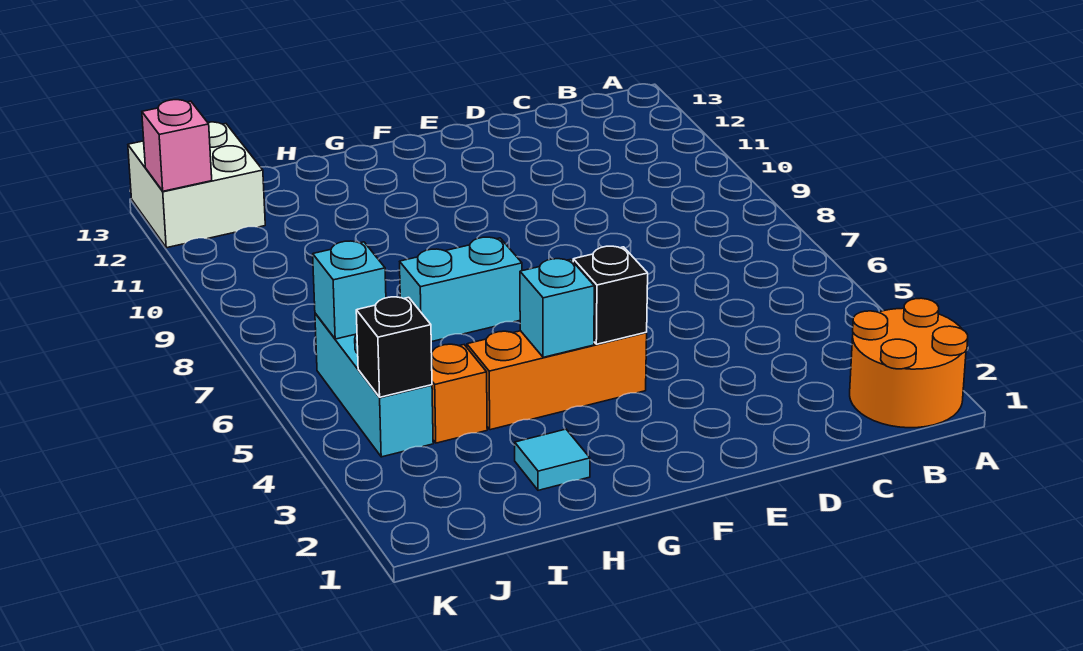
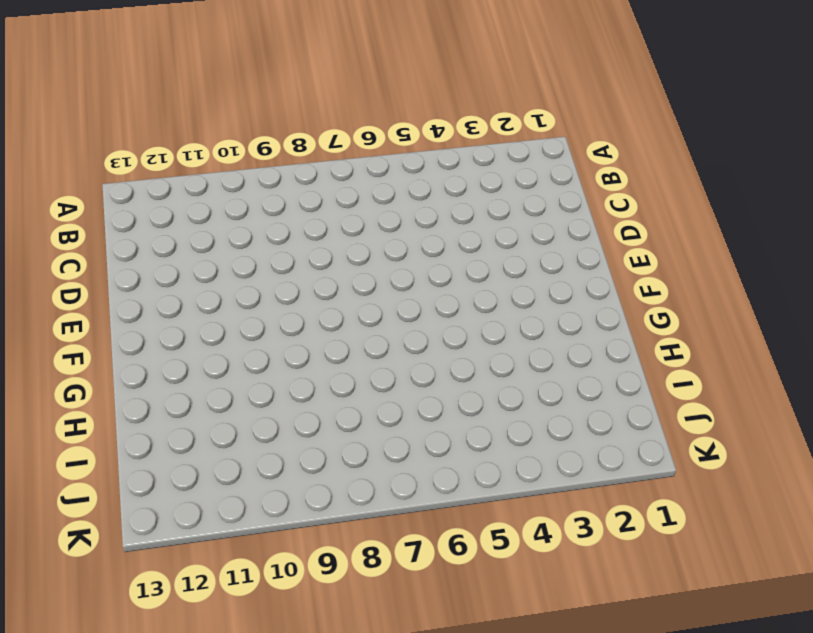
none -> orange 2x2 round brick [850,298,968,428]
none -> orange 1x3 brick [467,331,647,430]
none -> cyan 1x2 brick [400,237,522,342]

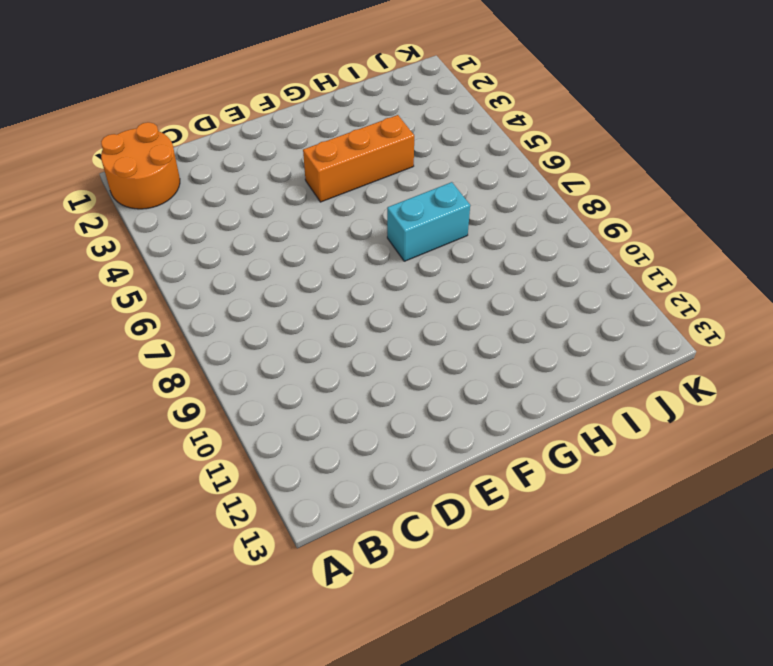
none -> cyan 1x1 tile [515,429,590,490]
none -> orange 1x1 brick [432,344,487,443]
none -> cyan 1x3 brick [315,313,433,457]

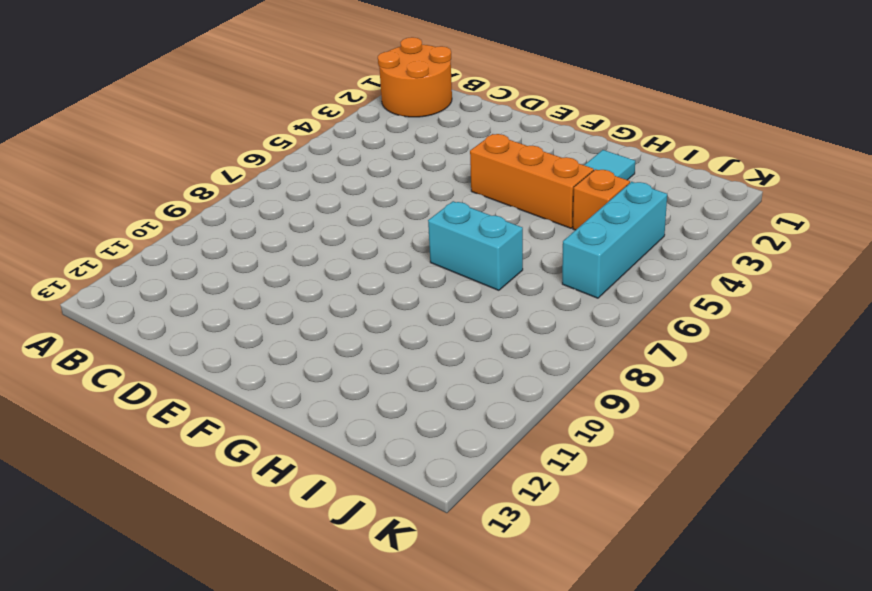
none -> white 2x2 brick [128,122,265,248]
none -> black 1x1 brick [573,246,648,344]
none -> cyan 1x1 brick [520,259,594,357]

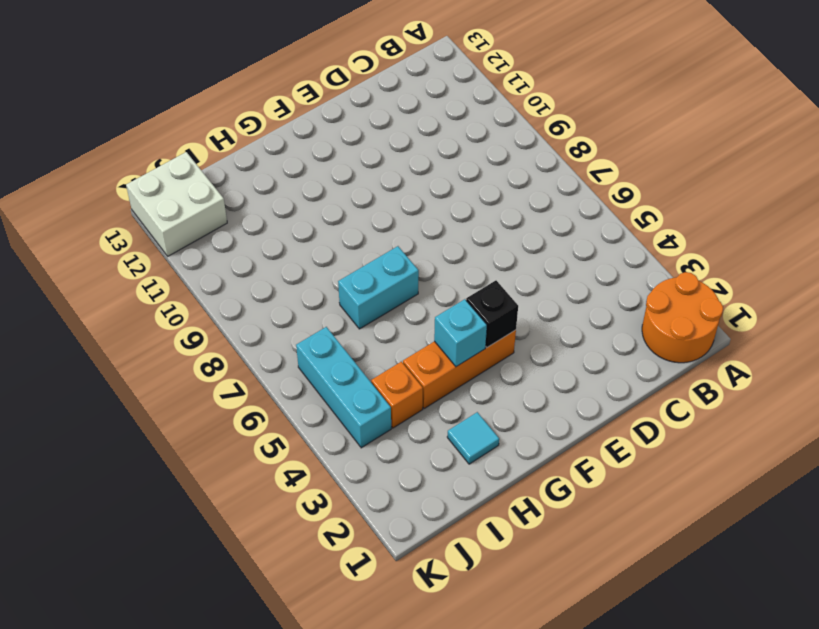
none -> black 1x1 brick [356,297,432,397]
none -> cyan 1x1 brick [313,241,386,339]
none -> pink 1x1 brick [142,100,212,191]

